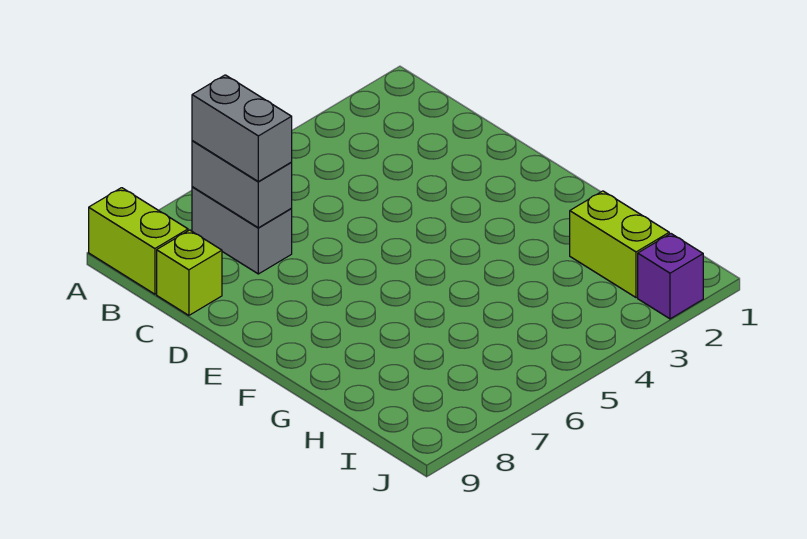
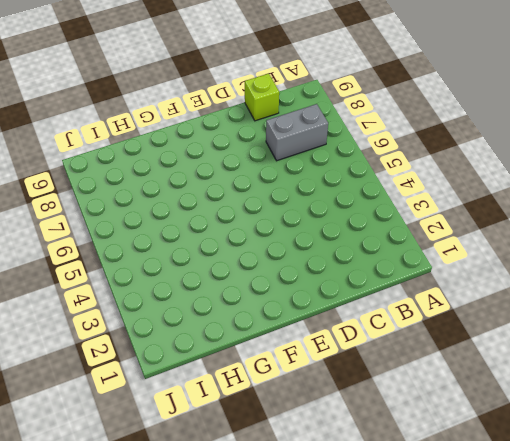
none -> lime 1x2 brick [89,188,188,294]
none -> lime 1x2 brick [570,191,669,298]

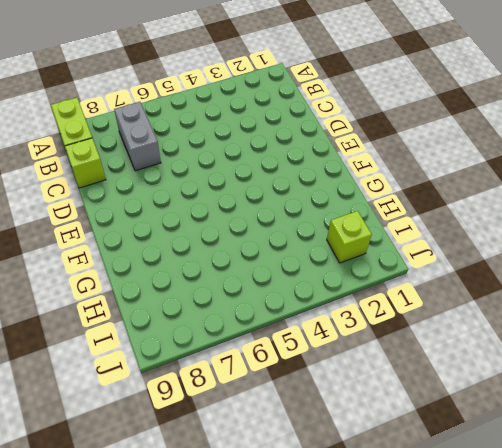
lime 1x1 brick [327,211,372,263] -> lime 1x2 brick [570,191,669,298]
none -> purple 1x1 brick [638,234,703,319]
none -> grey 1x2 brick [192,141,292,228]

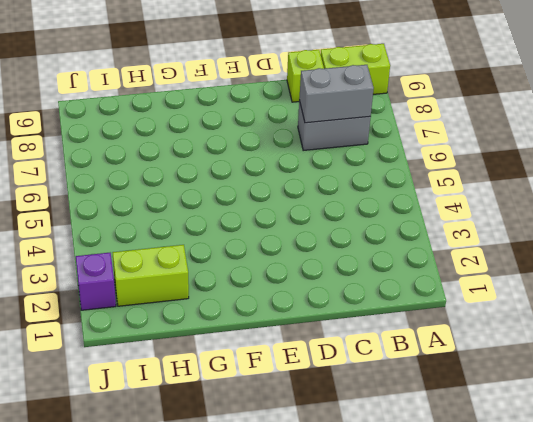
none -> grey 1x2 brick [192,75,292,182]

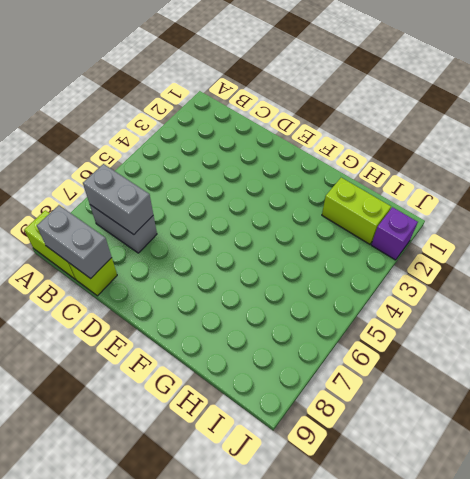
grey 1x2 brick [37,205,112,279] -> grey 1x2 brick moved to [192,75,292,182]

